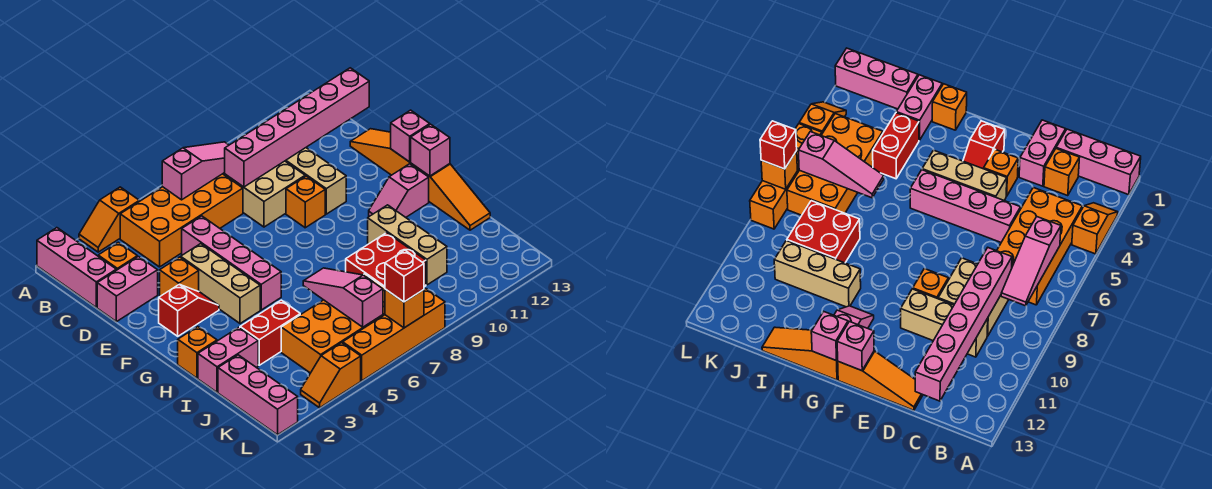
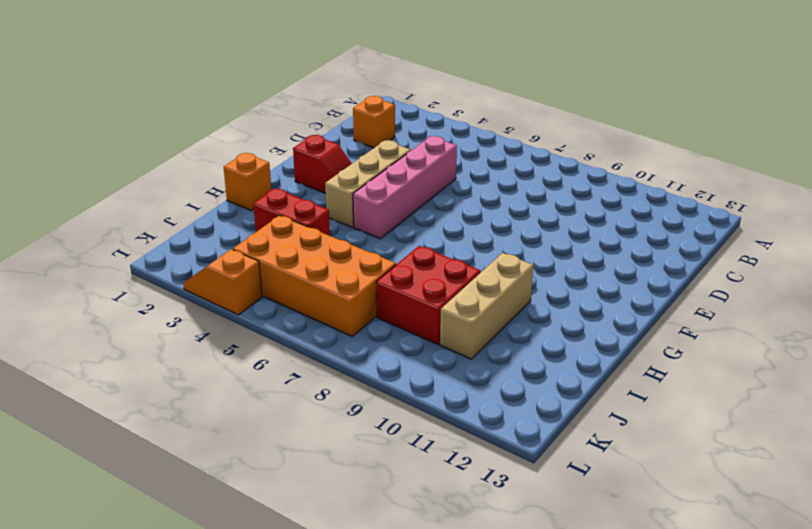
none -> pink 1x3 brick [37,228,116,307]
none -> orange 1x2 slope [79,187,139,252]
none -> orange 2x4 brick [120,174,243,267]
none -> tan 2x2 brick [225,161,305,227]

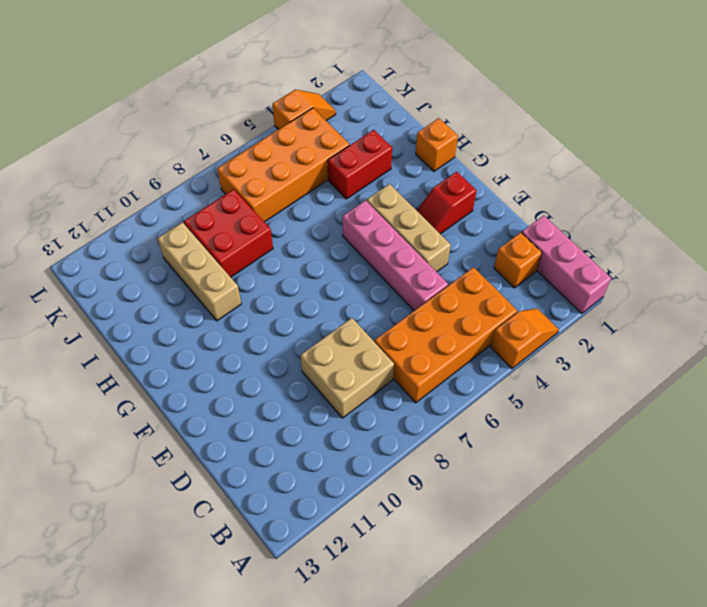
none -> tan 1x3 brick [286,148,346,214]
none -> pink 1x2 brick [97,257,158,322]
none -> orange 1x3 slope [350,129,411,175]
none -> orange 1x1 brick [160,257,199,296]

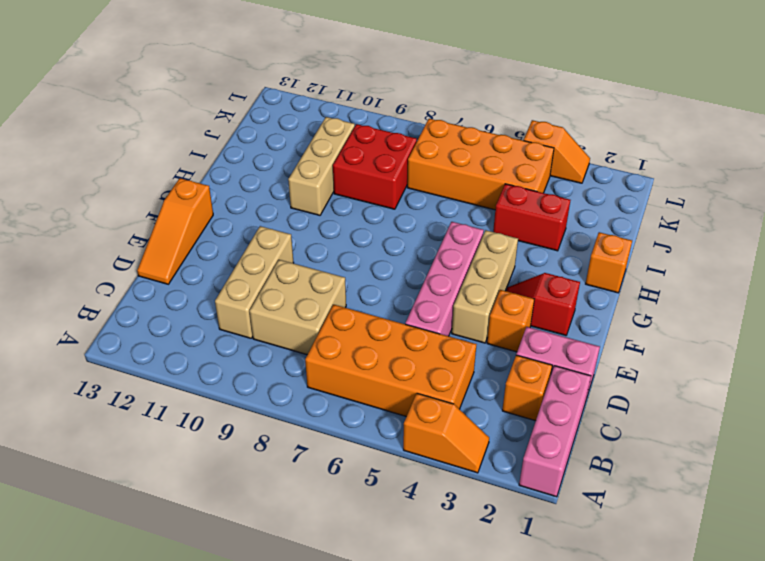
none -> orange 1x1 brick [286,176,325,228]
none -> pink 1x2 slope [369,164,429,217]
none -> orange 1x3 slope [411,163,490,230]
none -> pink 1x2 brick [198,327,258,392]

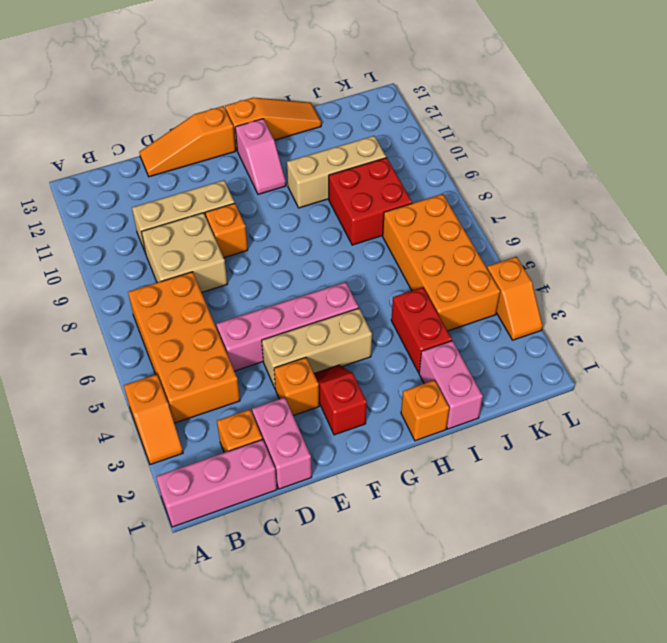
none -> pink 1x3 brick [218,355,298,435]
none -> orange 1x4 brick [343,289,445,381]
none -> pink 1x3 slope [162,142,229,200]
none -> pink 1x6 brick [225,68,369,187]

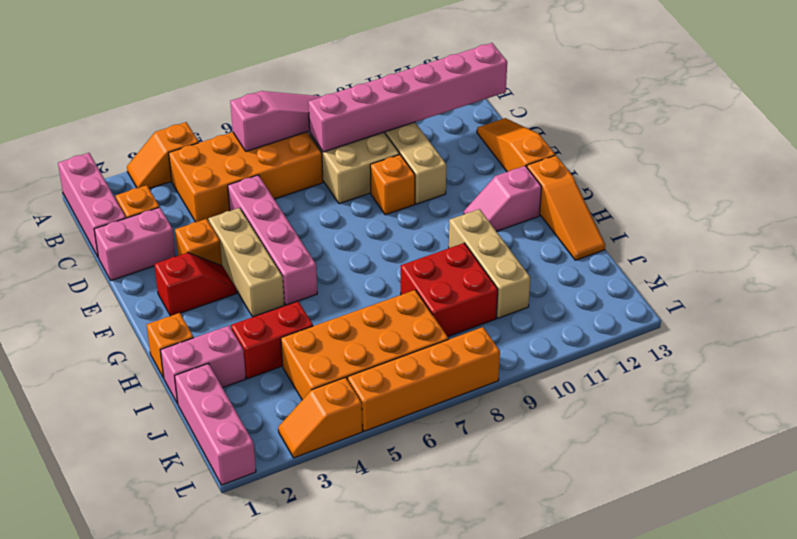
none -> pink 1x1 brick [391,110,430,162]
none -> pink 1x1 brick [411,124,450,176]
none -> pink 1x3 slope [303,268,383,327]
none -> orange 1x1 brick [385,289,424,328]

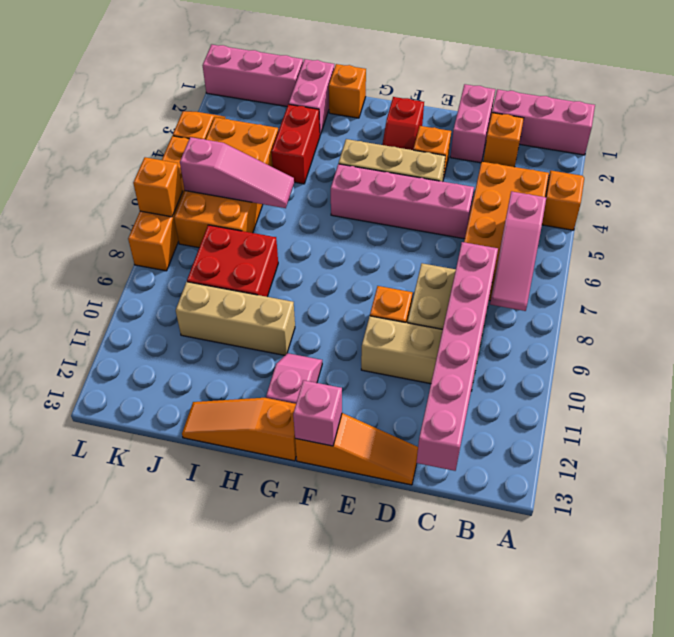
none -> pink 1x1 brick [411,124,450,176]
none -> red 1x1 brick [385,250,424,302]

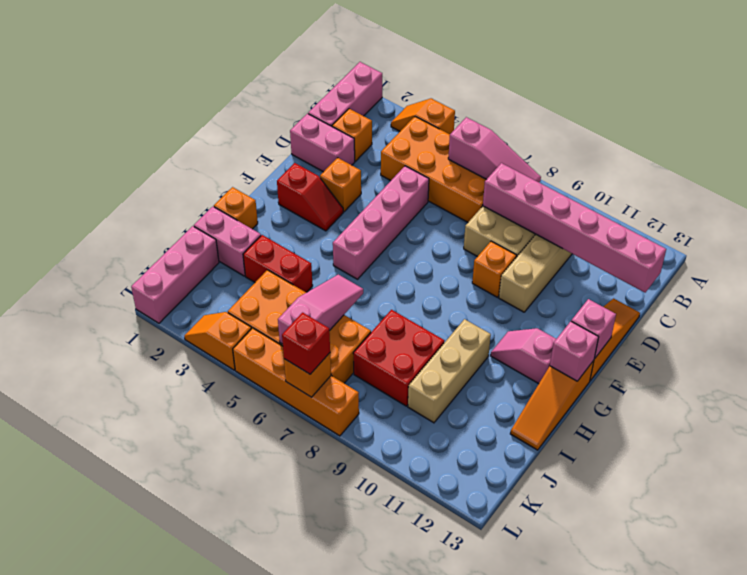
none -> tan 1x3 brick [181,244,260,324]

